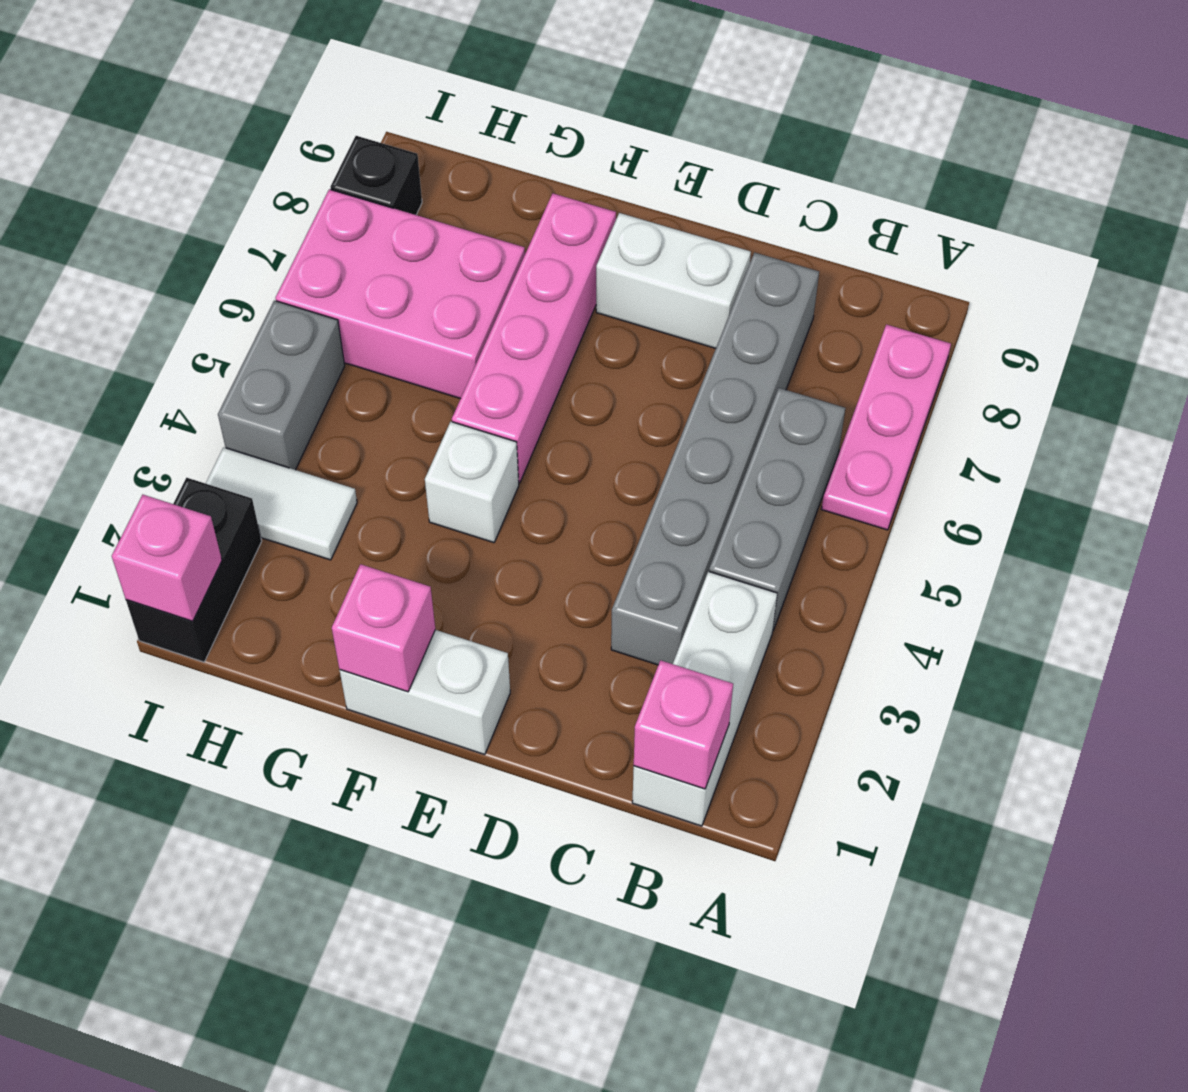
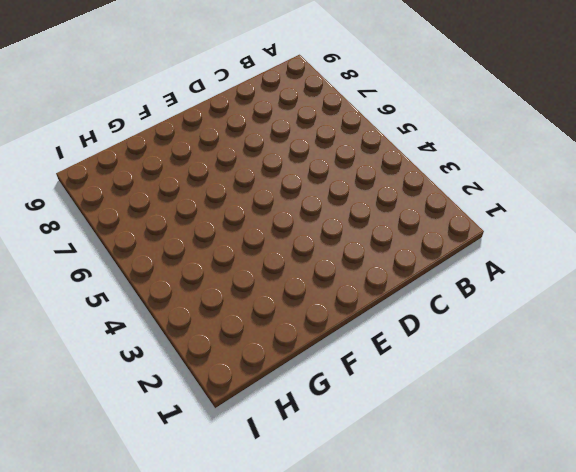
none -> pink 1x3 plate [822,324,951,530]
none -> white 1x3 brick [632,571,777,826]
none -> grey 1x3 brick [709,388,845,630]

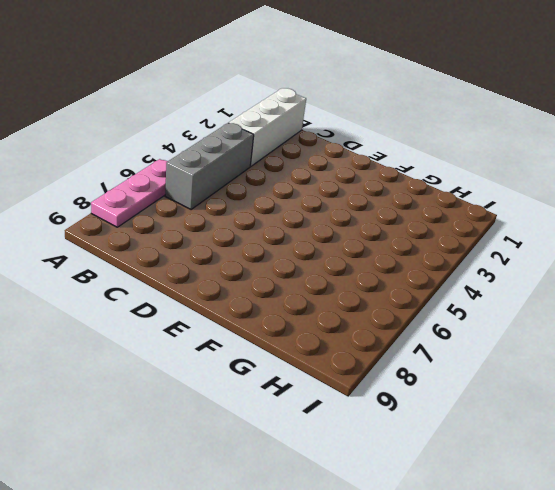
none -> grey 1x6 brick [611,252,819,665]
none -> white 1x2 brick [596,213,751,348]
none -> white 1x2 brick [340,630,510,755]

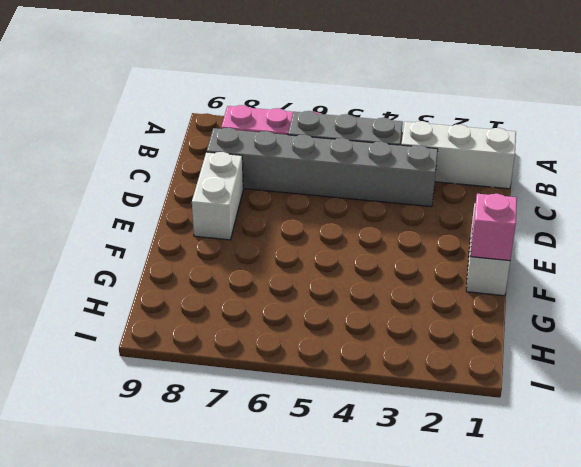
none -> white 1x1 brick [425,422,519,543]
none -> pink 1x4 brick [452,194,616,483]
none -> pink 2x3 brick [276,189,525,399]

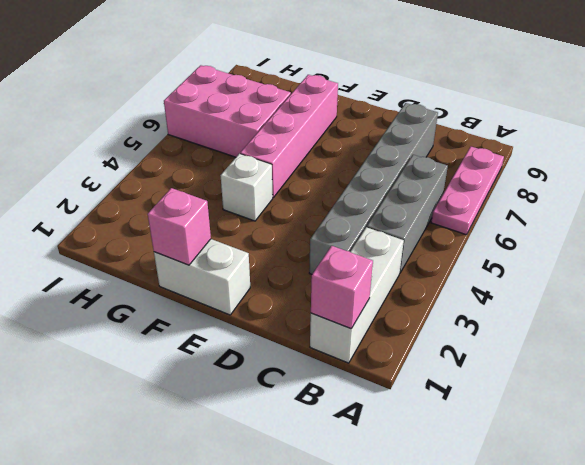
none -> white 1x2 brick [596,213,751,348]
none -> white 1x2 tile [206,447,357,560]
none -> black 1x2 brick [126,478,262,662]

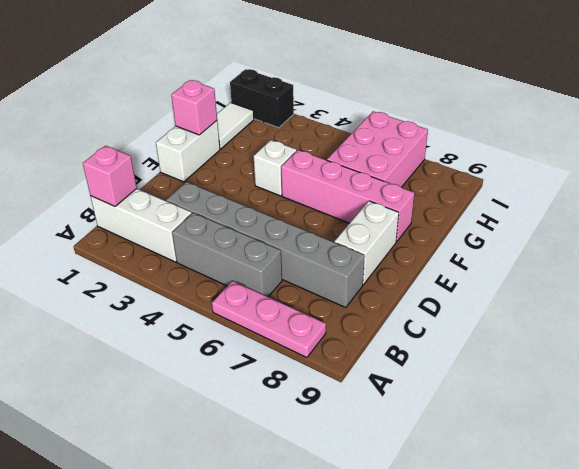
white 1x2 tile [217,103,254,149] -> white 1x2 tile moved to [206,447,357,560]
none -> grey 1x2 brick [218,301,345,470]
none -> black 1x1 brick [331,136,422,215]
none -> pink 1x1 brick [112,495,222,621]

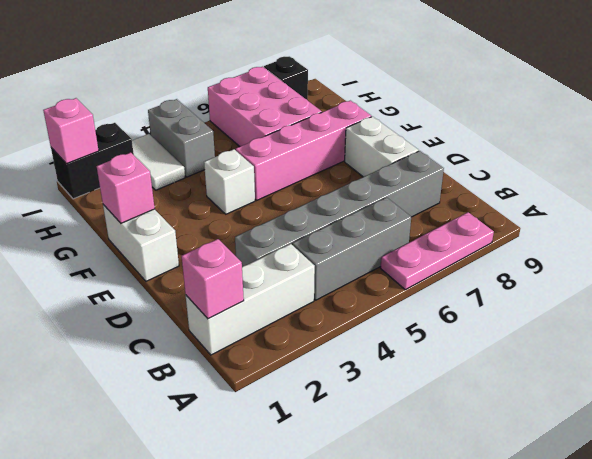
grey 1x2 brick [148,99,215,177] -> grey 1x2 brick turned to [218,301,345,470]

